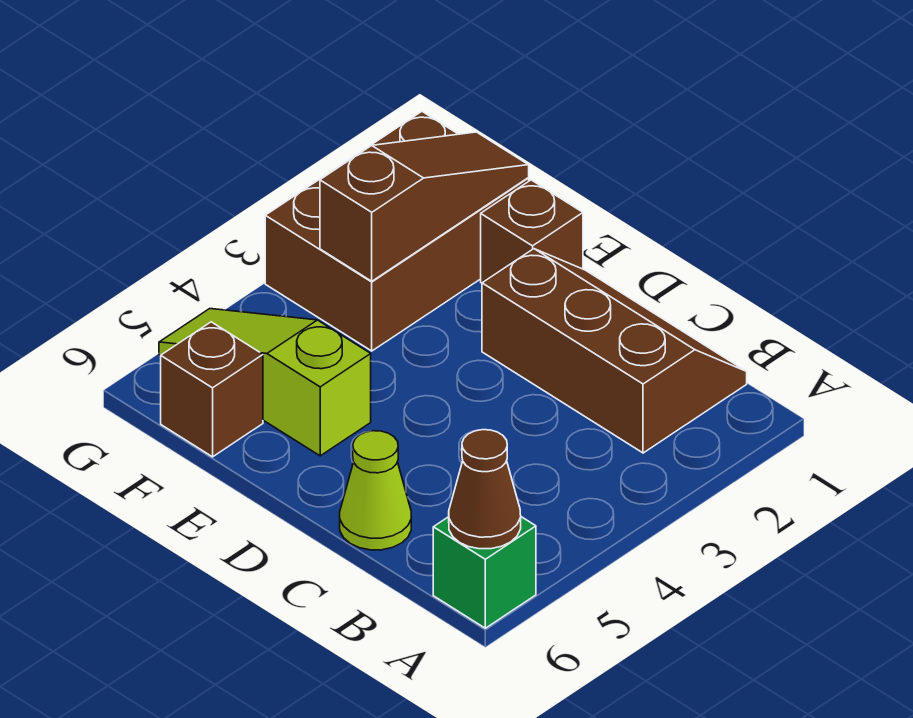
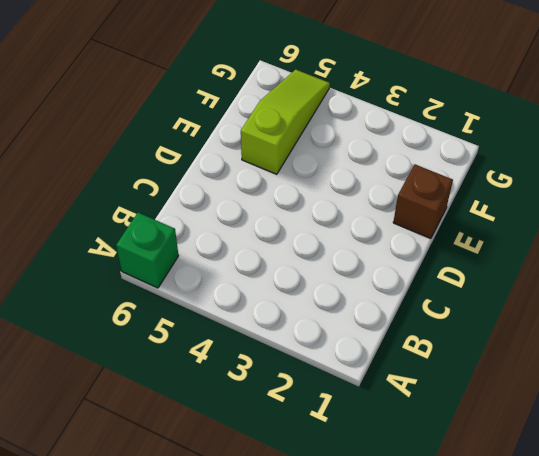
none -> brown 2x3 slope [482,249,747,453]
none -> lime 1x1 cone [340,431,411,550]

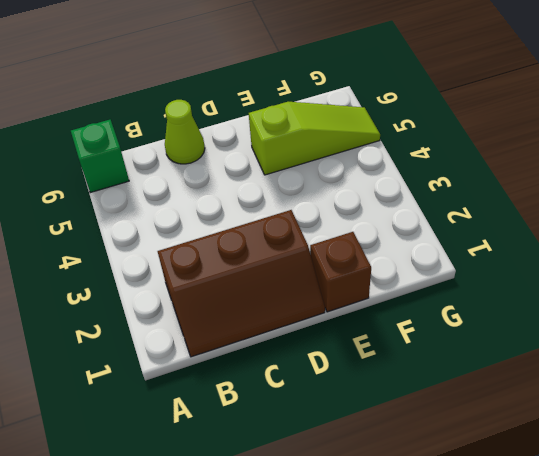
none -> brown 2x3 brick [265,112,529,351]
none -> brown 1x1 brick [161,322,263,457]

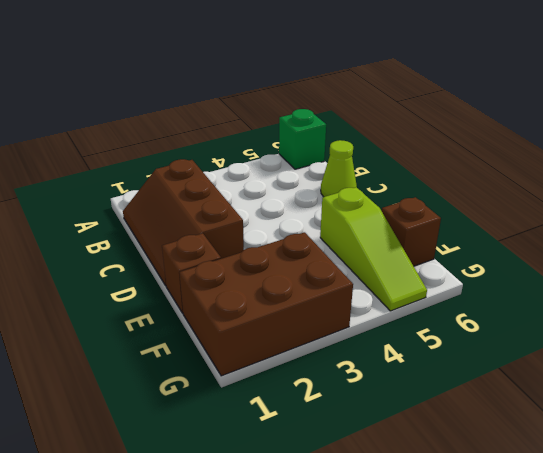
none -> brown 1x1 cone [449,430,521,549]
none -> brown 1x3 slope [320,132,529,281]

